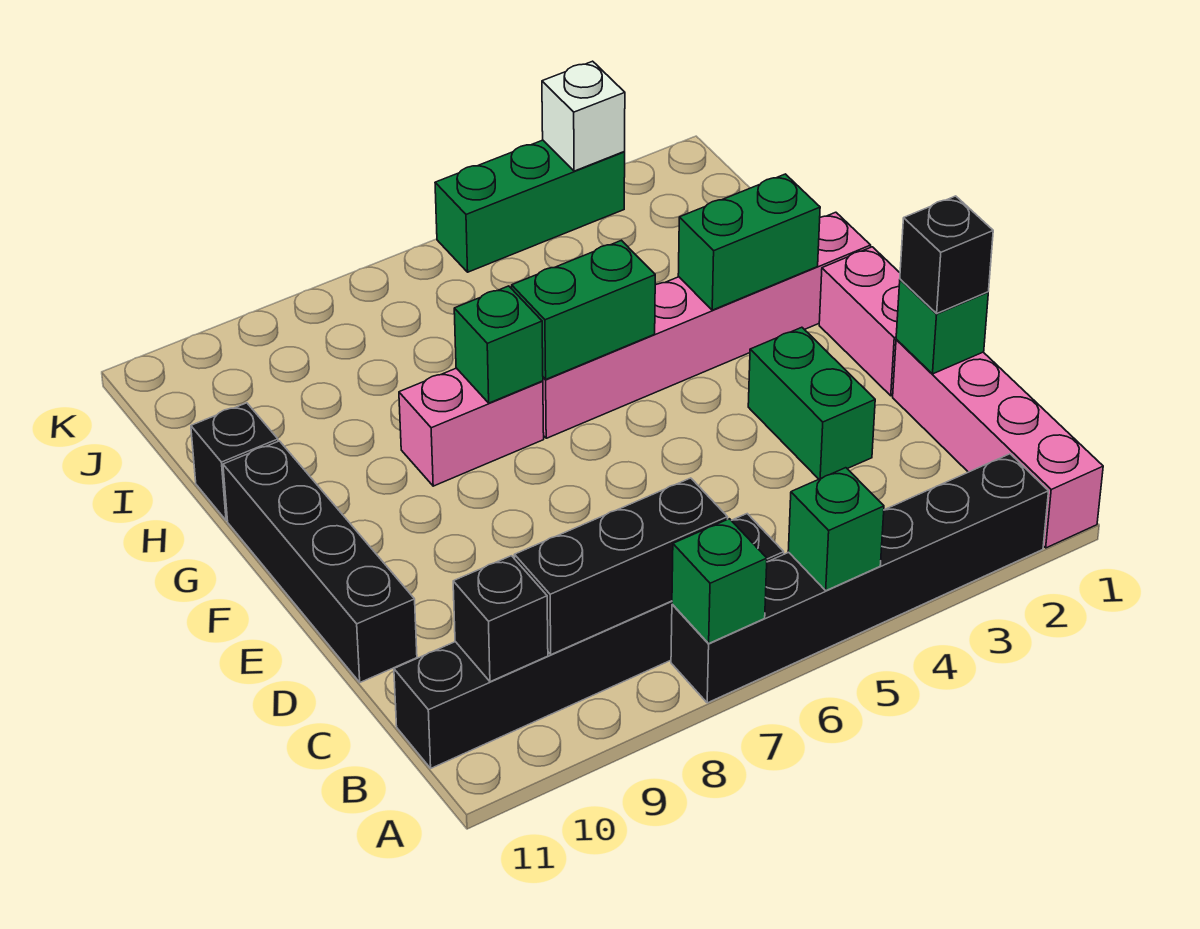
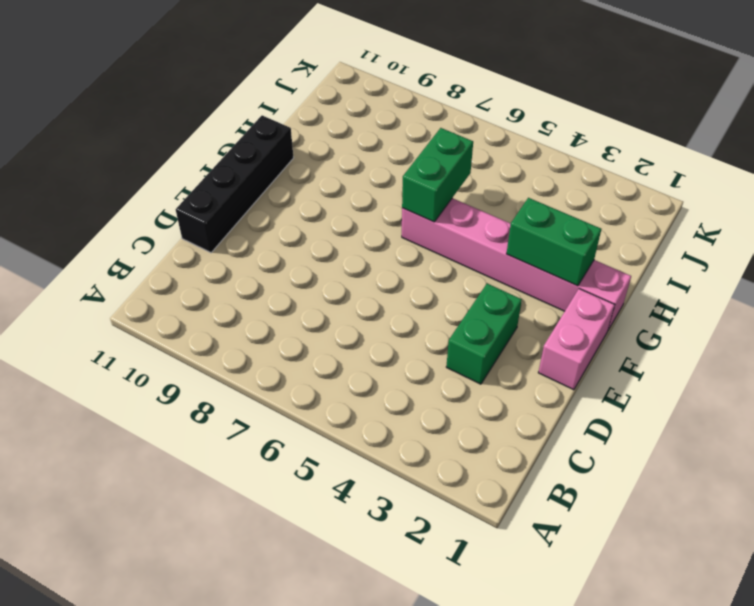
green 1x2 brick [402,128,473,222] -> green 1x2 brick turned to [512,240,655,380]
none -> pink 1x4 brick [893,339,1103,548]
none -> black 1x6 brick [671,454,1049,703]
none -> black 1x6 brick [394,514,784,768]

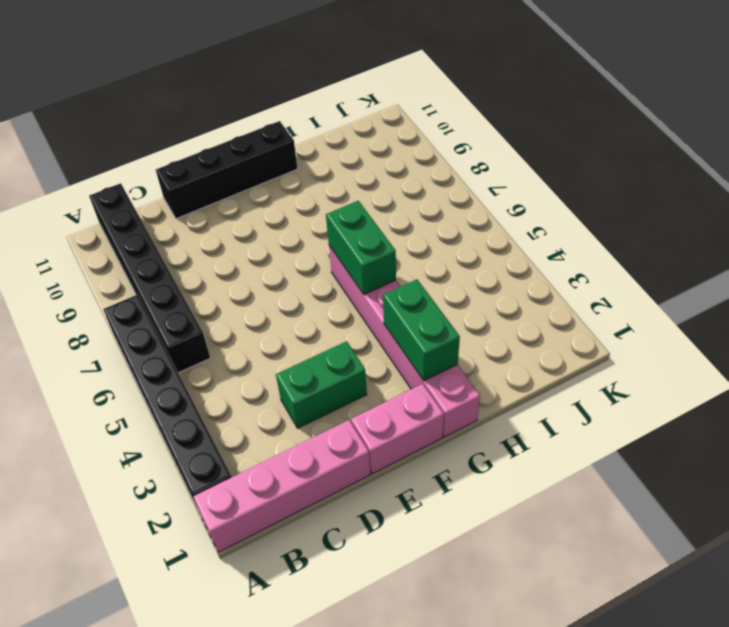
none -> pink 1x2 brick [399,368,544,486]
none -> black 1x1 brick [191,403,278,521]
none -> green 1x3 brick [435,140,625,272]

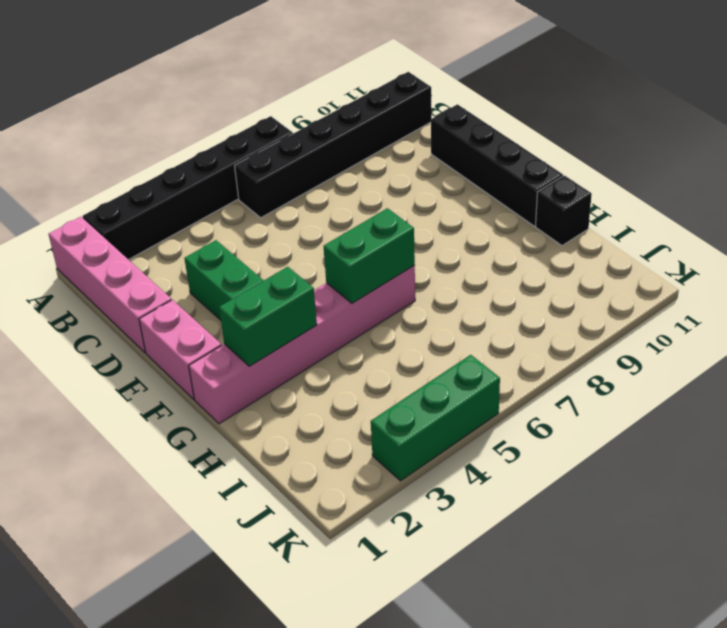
none -> pink 1x2 brick [399,368,544,486]
none -> green 1x1 brick [788,468,884,591]
none -> green 1x1 brick [672,519,767,643]

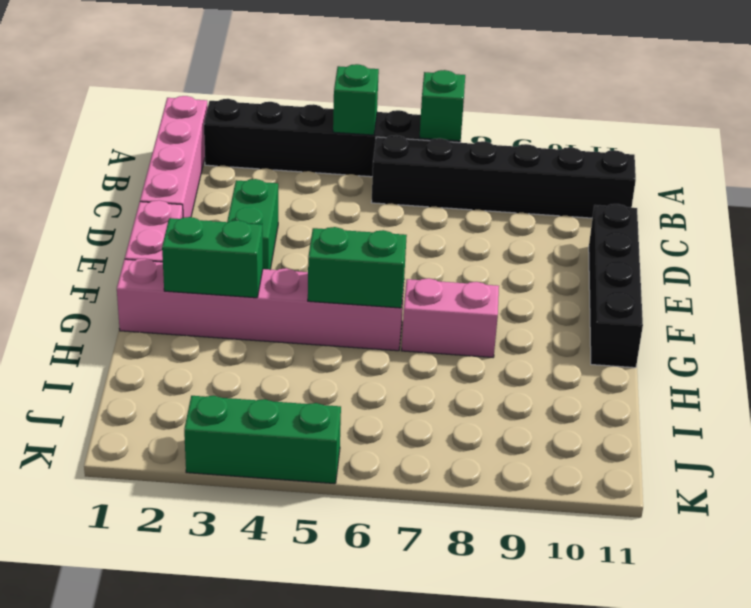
none -> black 1x1 brick [191,403,278,521]
none -> black 1x3 brick [514,478,728,655]
none -> black 1x1 brick [453,556,548,682]

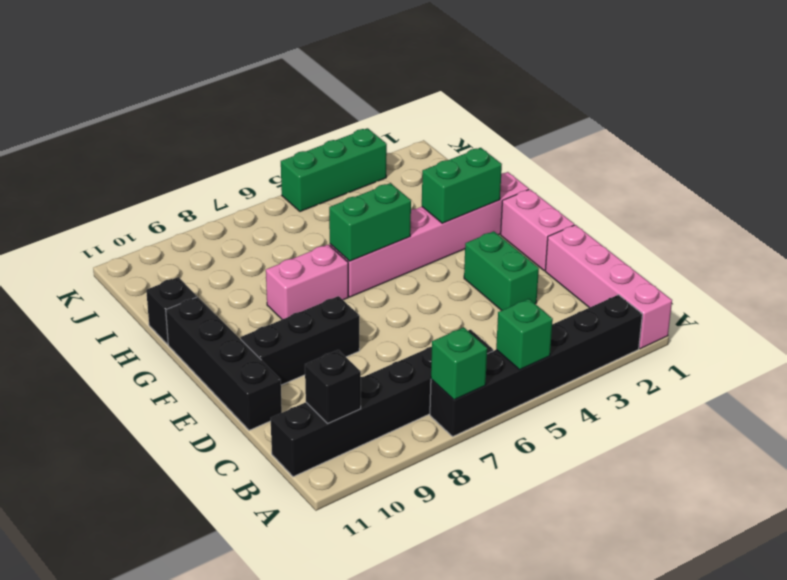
black 1x3 brick [240,296,359,385] -> black 1x3 brick moved to [514,478,728,655]
none -> green 1x1 brick [896,279,988,374]
none -> green 1x1 brick [454,286,543,403]
none -> white 1x1 brick [542,61,625,171]

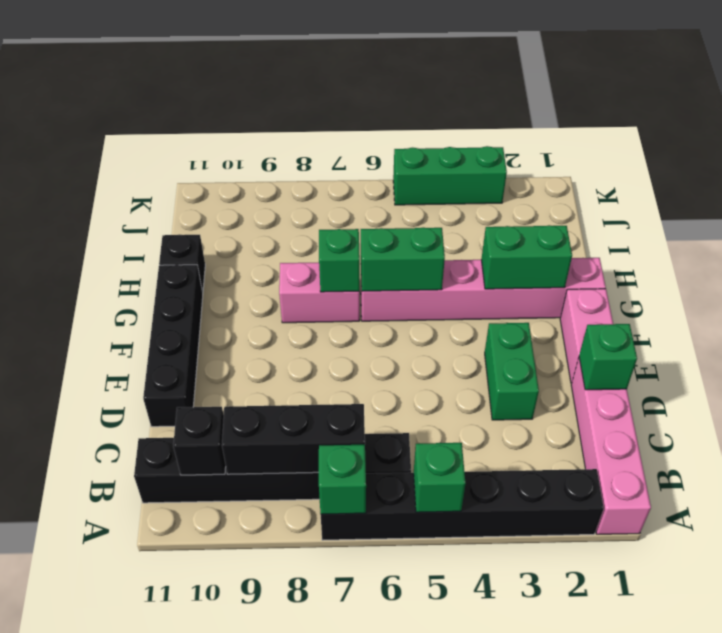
none -> white 1x1 brick [542,61,625,171]
none -> black 1x1 brick [900,196,993,313]

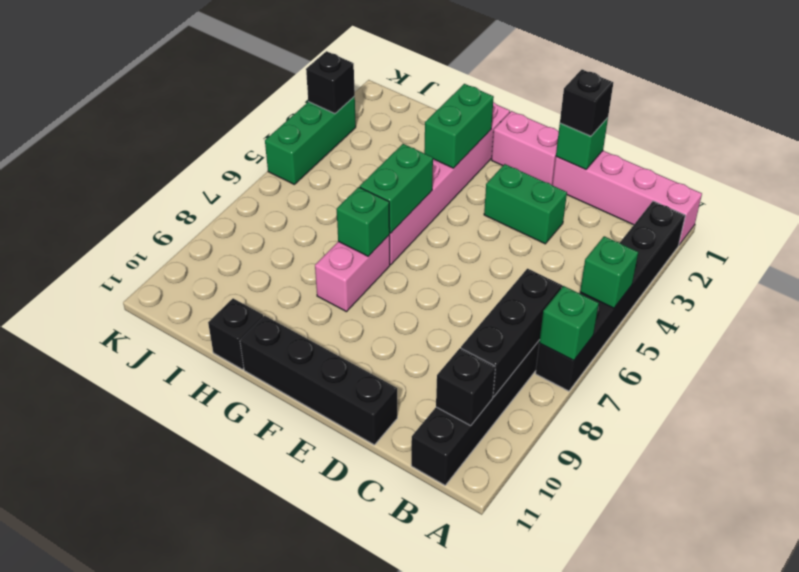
black 1x1 brick [306,51,355,114] -> white 1x1 brick [542,61,625,171]

